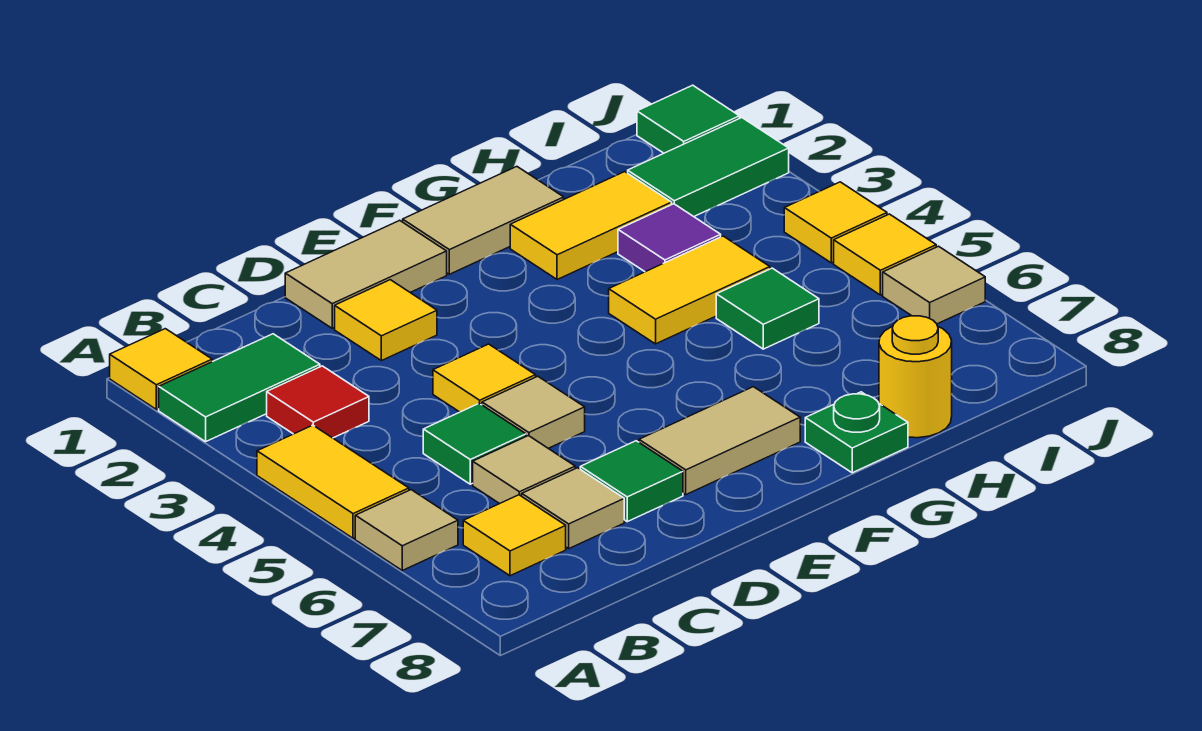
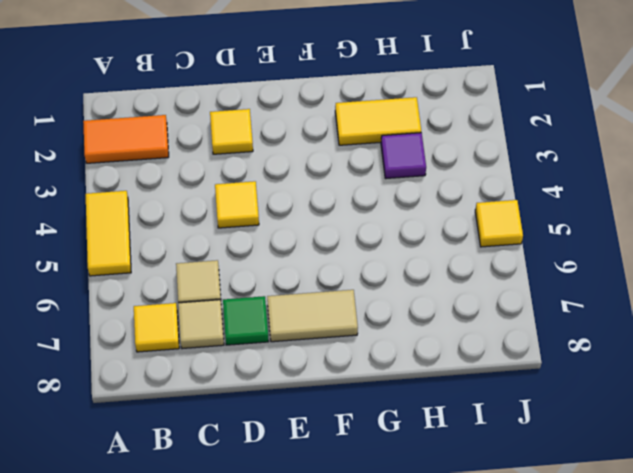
orange 1x2 tile [83,115,169,163] -> green 1x2 tile [159,334,320,442]
none -> yellow 1x1 tile [110,329,212,409]
none -> tan 1x1 tile [355,490,458,570]
none -> red 1x1 tile [267,366,369,438]

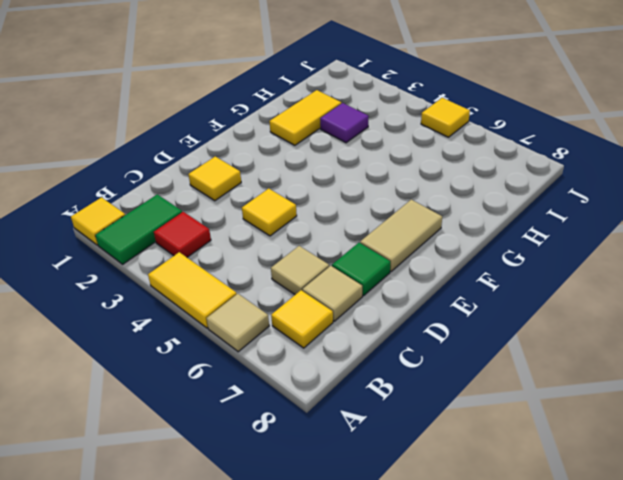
none -> green 1x1 tile [423,403,526,484]
none -> tan 1x2 tile [285,220,447,328]
none -> tan 1x1 tile [482,376,585,448]

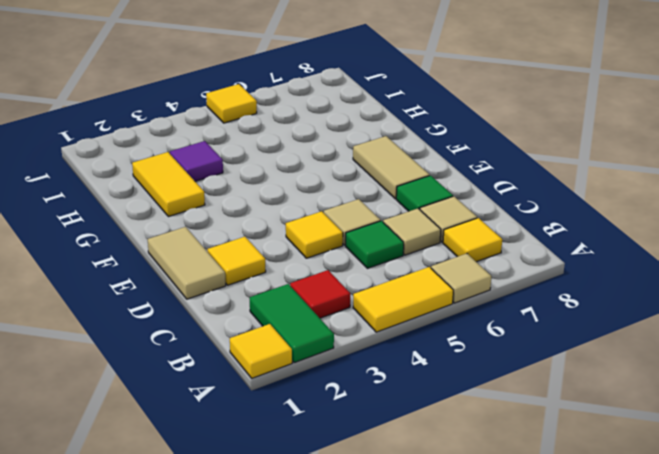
none -> tan 1x2 tile [403,167,564,274]
none -> yellow 1x2 tile [609,236,770,344]
none -> green 1x1 plate [805,392,908,473]

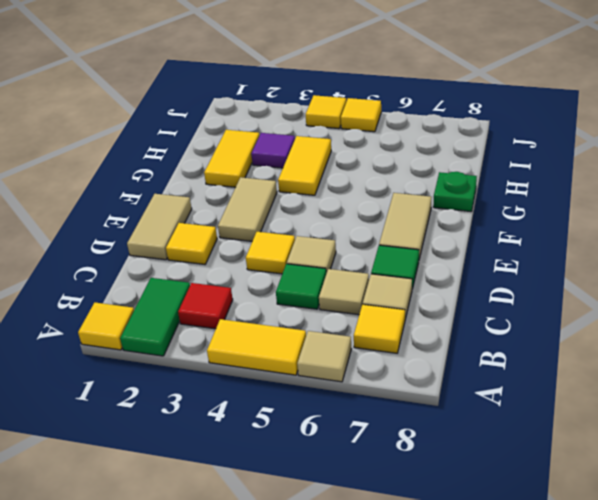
tan 1x2 tile [218,177,277,241] -> tan 1x2 tile moved to [403,167,564,274]
none -> green 1x1 tile [716,268,819,349]
none -> yellow 1x1 round brick [879,316,952,438]
none -> green 1x2 tile [628,118,789,217]

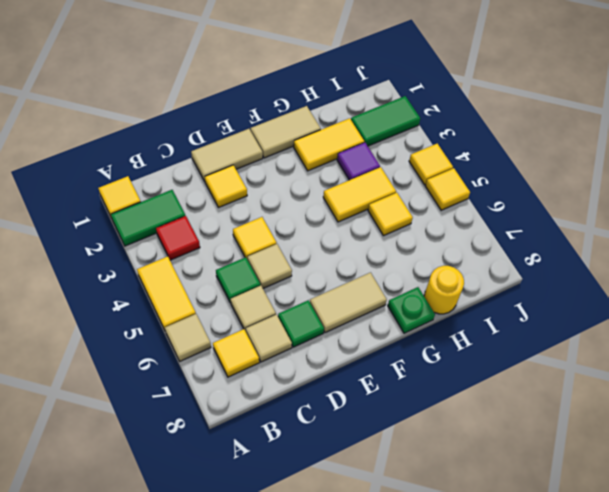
yellow 1x1 tile [368,193,413,236] -> green 1x1 tile [716,268,819,349]
none -> green 1x1 tile [637,85,740,153]
none -> tan 1x1 tile [883,246,985,324]

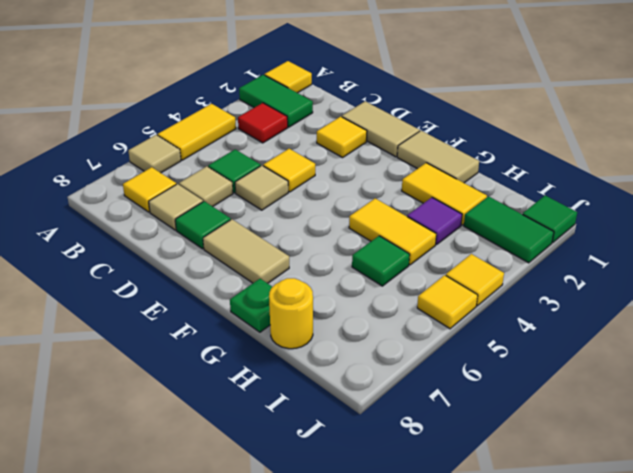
none -> tan 1x1 tile [883,246,985,324]

